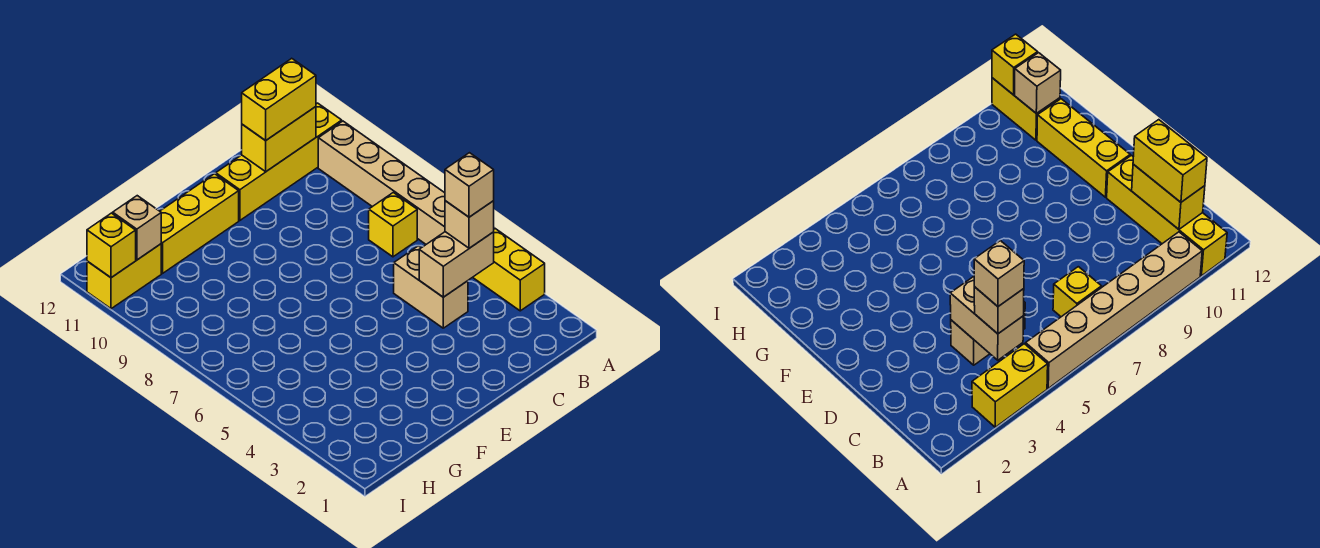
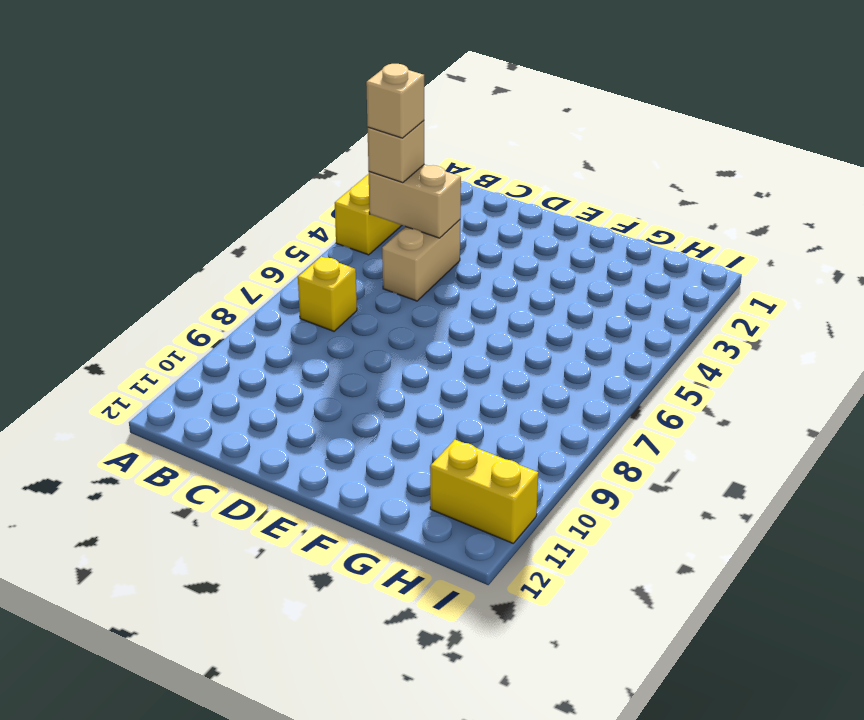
none -> tan 1x6 brick [318,121,445,244]
none -> yellow 1x4 brick [216,103,342,220]
none -> yellow 1x3 brick [160,174,239,273]

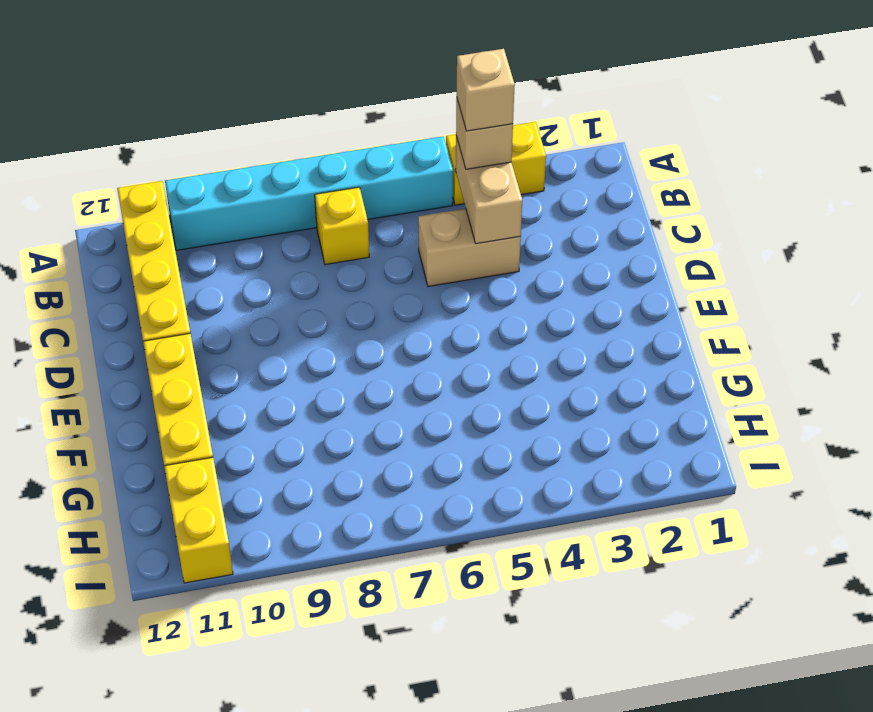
cyan 1x6 brick [165,136,453,250] -> tan 1x6 brick [318,121,445,244]
none -> yellow 1x2 brick [242,107,316,172]
none -> tan 1x1 brick [113,196,161,260]
none -> yellow 1x1 brick [87,213,136,278]

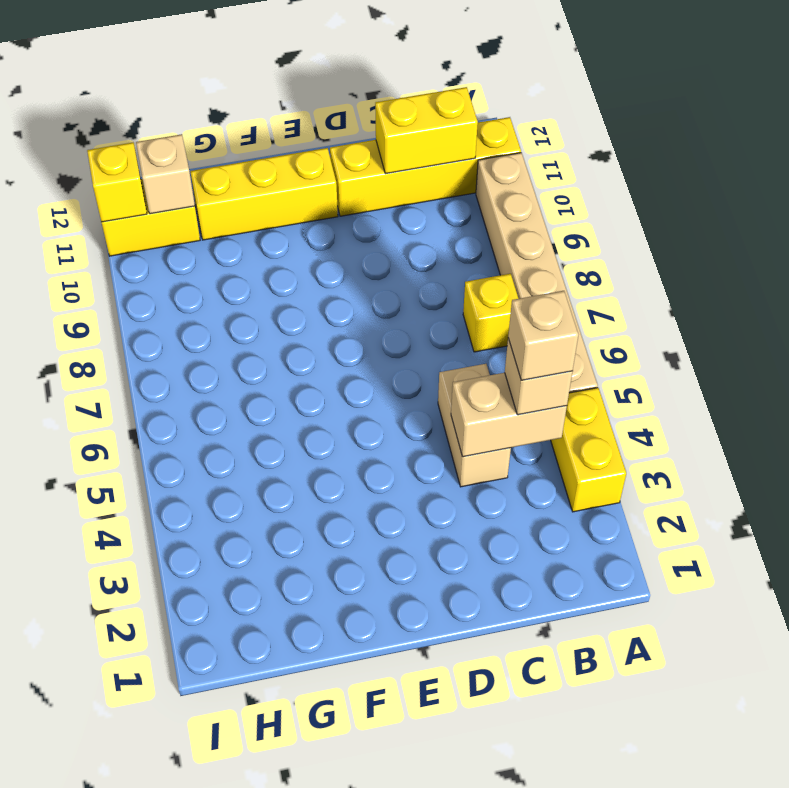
none -> yellow 1x2 brick [242,58,316,141]

